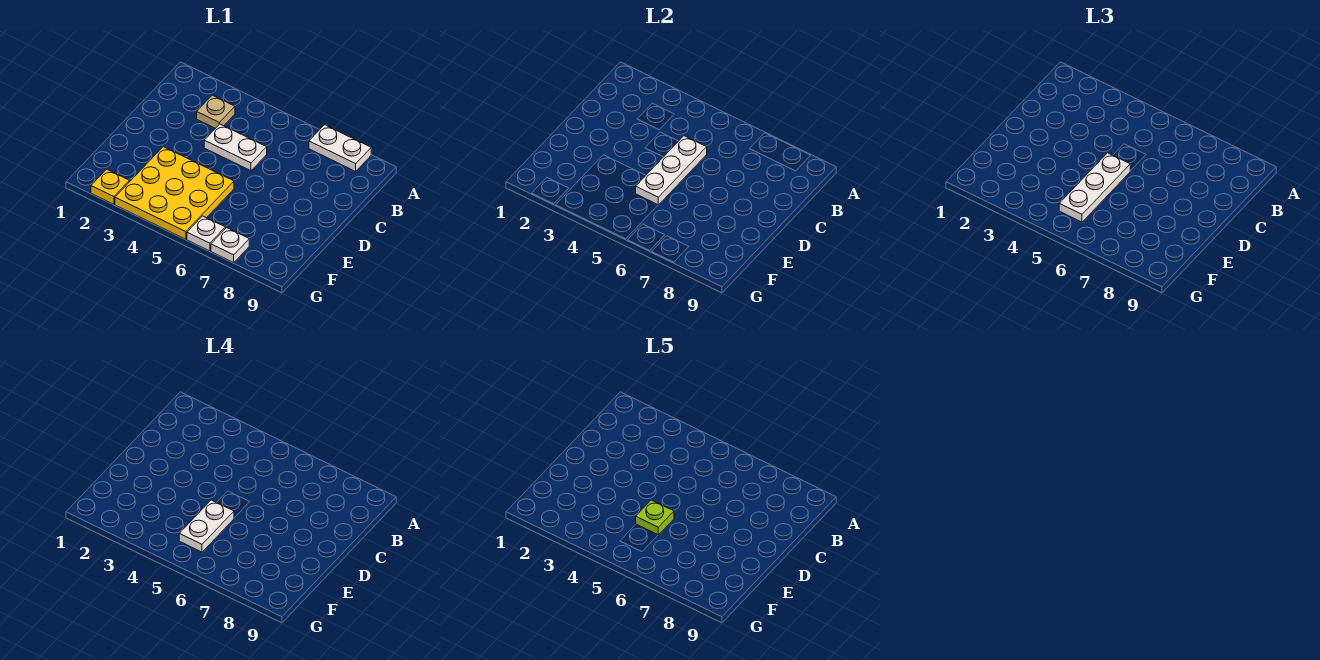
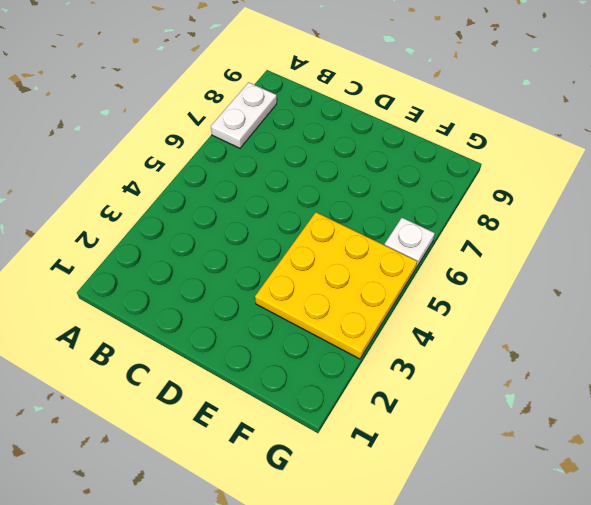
none -> tan 1x1 plate [197,95,235,128]
none -> white 1x2 plate [204,124,267,171]

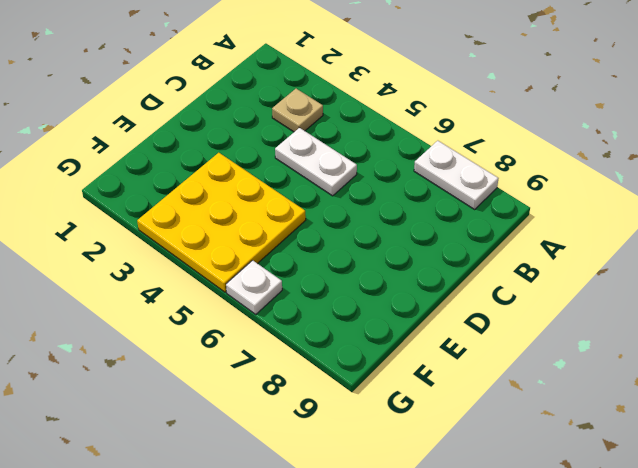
none -> yellow 1x1 plate [91,169,129,204]
none -> white 1x1 plate [211,228,249,263]

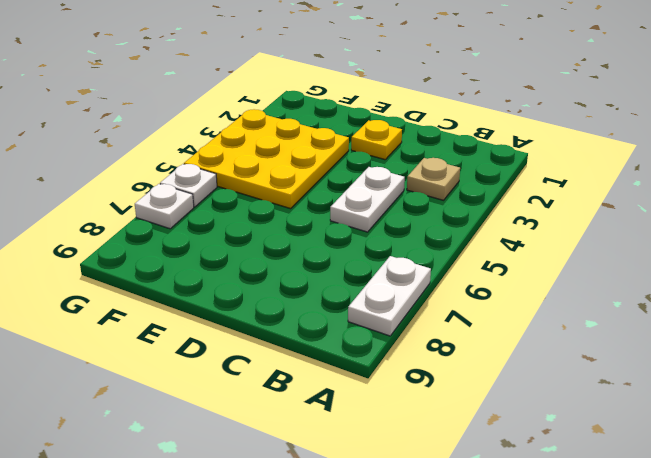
yellow 1x1 plate [351,120,402,160] -> yellow 1x1 plate moved to [91,169,129,204]
none -> white 1x3 plate [636,136,707,205]
none -> white 1x3 plate [1059,153,1130,222]

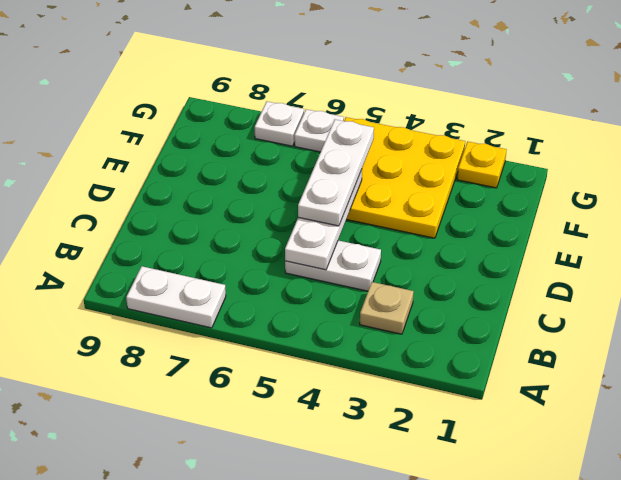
none -> white 1x2 plate [179,500,234,552]
none -> lime 1x1 plate [636,500,674,535]

